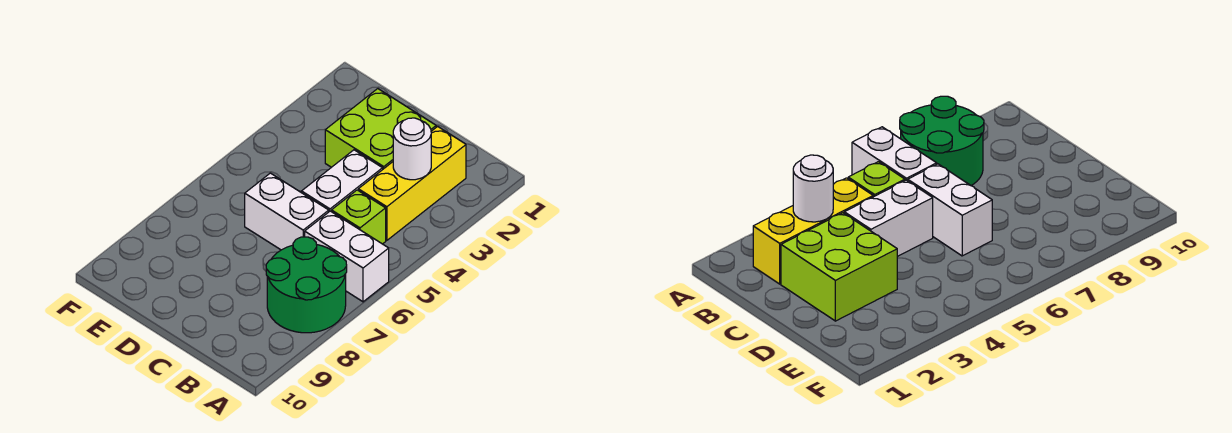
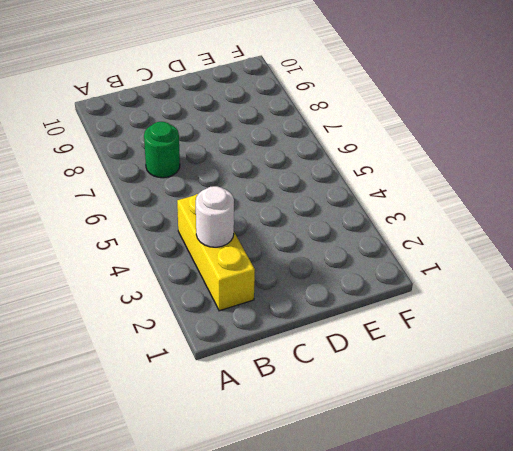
green 1x1 round brick [144,122,180,178] -> green 2x2 round brick [266,237,347,333]
none -> white 1x2 brick [305,211,389,302]
none -> lime 1x1 brick [332,190,386,244]

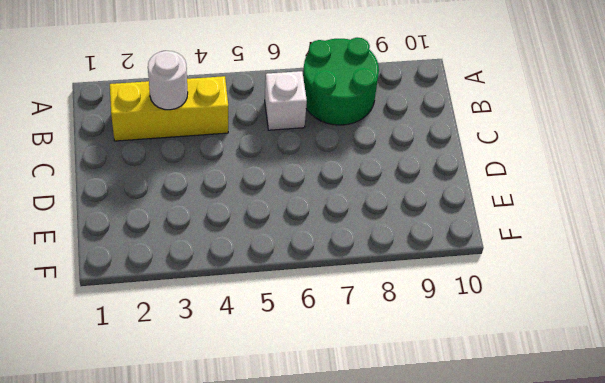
white 1x1 brick [265,71,307,130] -> white 1x2 brick [305,211,389,302]
none -> lime 1x1 brick [332,190,386,244]
none -> lime 2x2 brick [325,89,436,169]

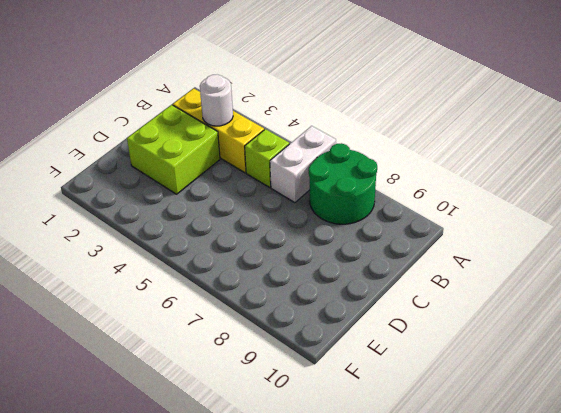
none -> white 1x2 brick [302,150,383,212]
none -> white 1x2 brick [245,173,329,250]

